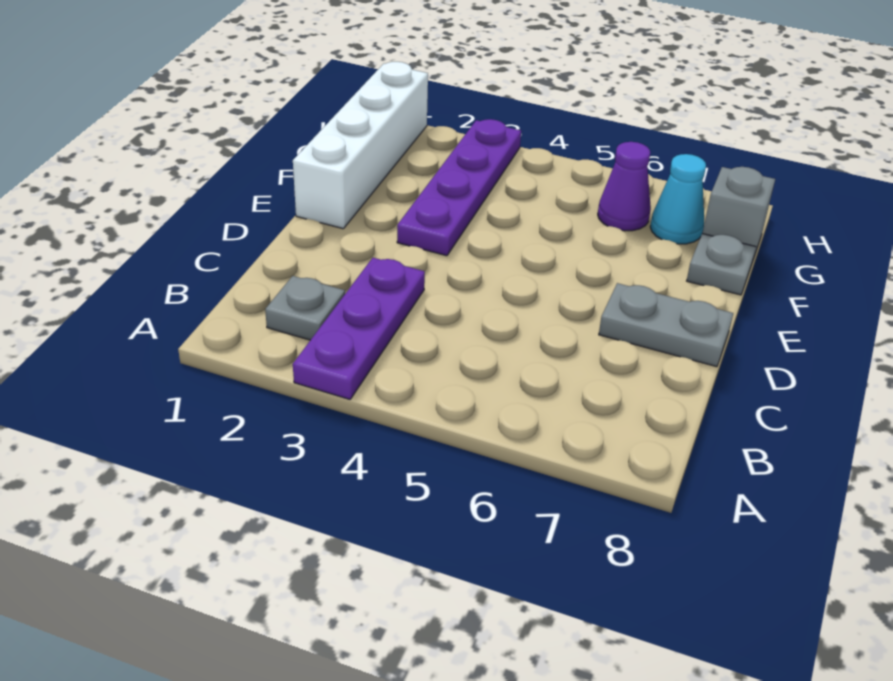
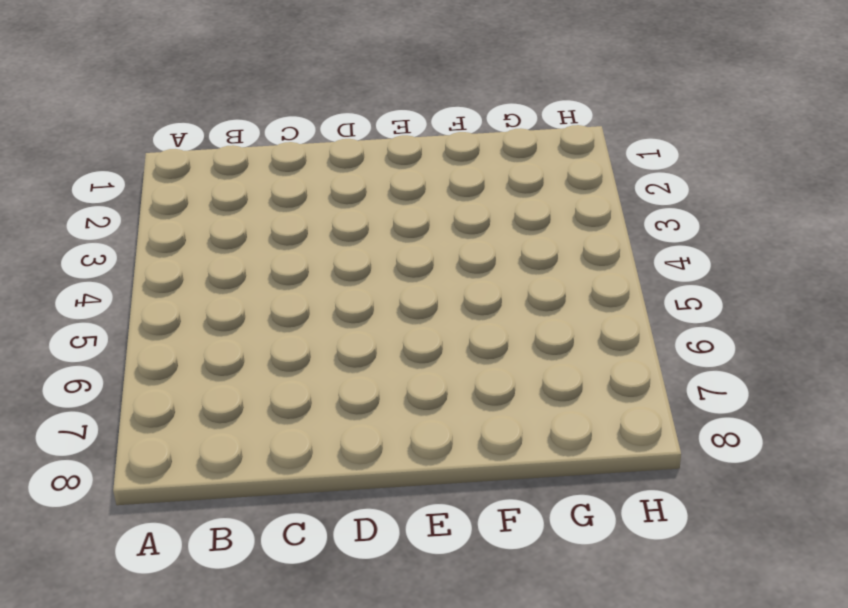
none -> purple 1x3 plate [293,258,425,399]
none -> grey 1x1 plate [265,276,345,340]

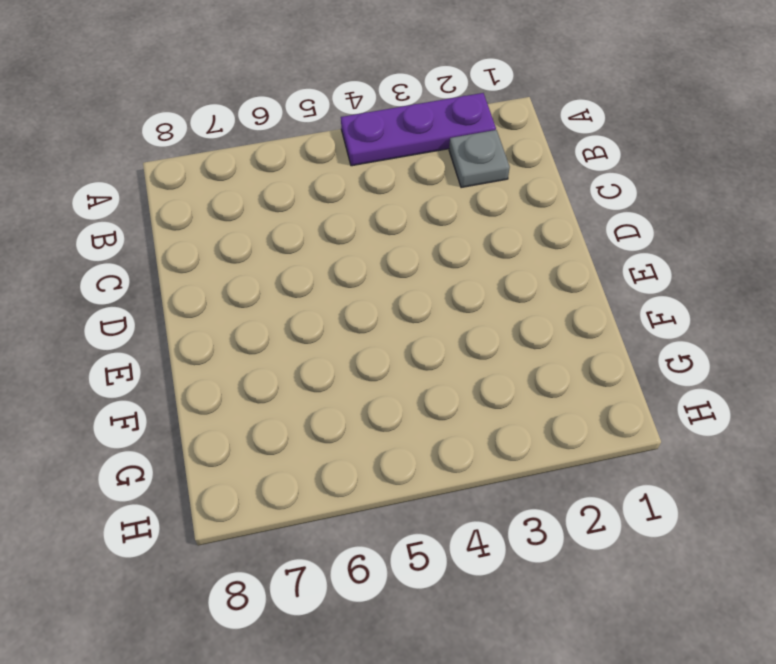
purple 1x3 plate [341,93,496,166] -> purple 1x3 plate turned to [293,258,425,399]
none -> grey 1x2 plate [599,283,733,367]
none -> white 1x4 brick [293,62,428,229]

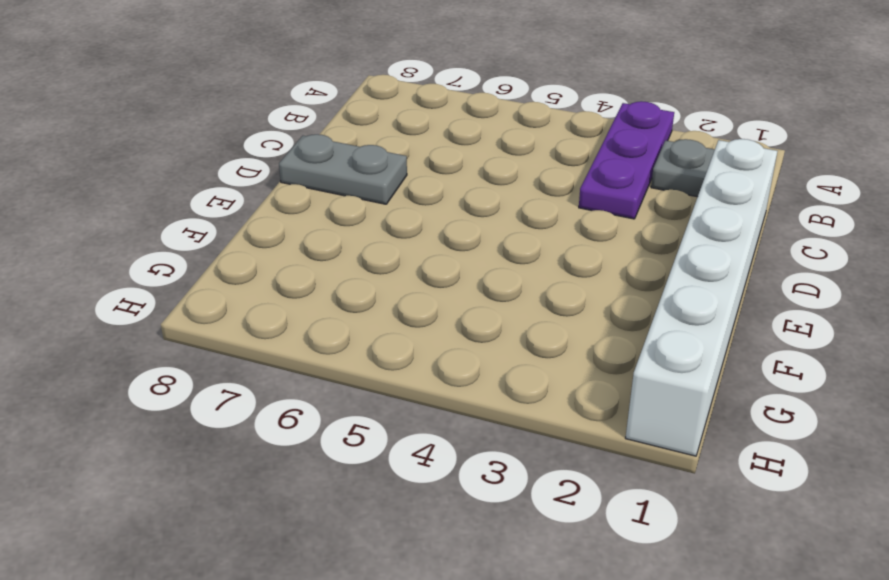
white 1x6 brick [626,139,777,456] -> white 1x4 brick [293,62,428,229]
none -> purple 1x4 plate [397,119,521,256]
none -> grey 1x1 plate [687,234,756,295]

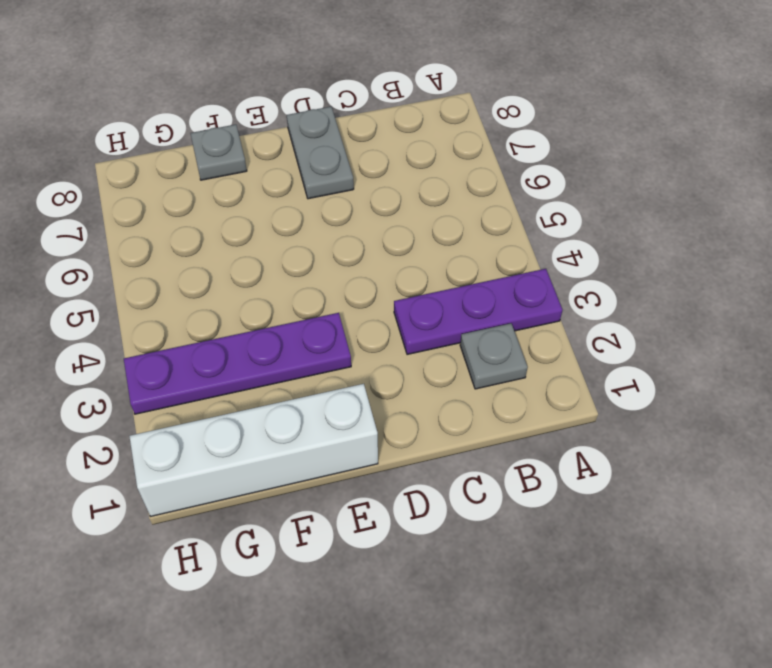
none -> purple 1x1 cone [598,142,651,231]
none -> cyan 1x1 cone [650,154,706,244]

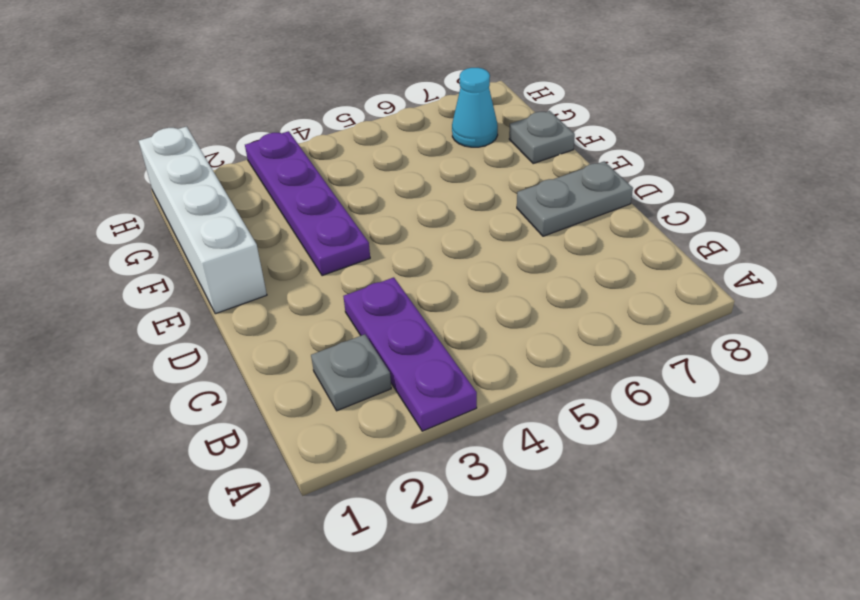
none -> purple 1x1 cone [598,142,651,231]
none -> grey 1x1 brick [702,167,775,259]

